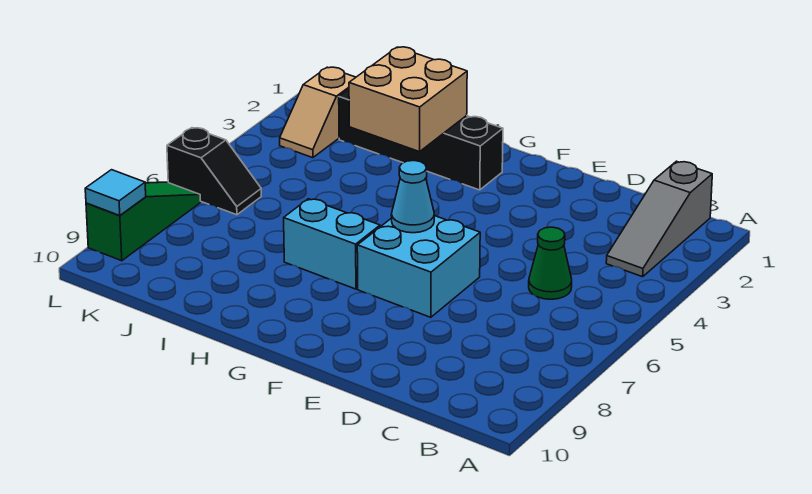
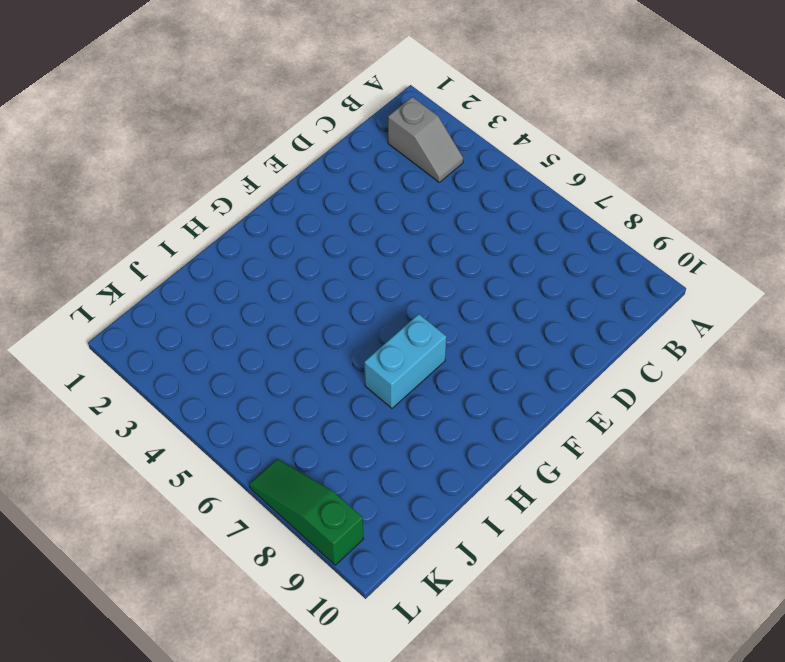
grey 1x2 slope [388,97,463,182] -> grey 1x3 slope [606,161,712,277]
none -> green 1x1 cone [529,227,572,299]
none -> cyan 2x2 brick [357,216,480,317]

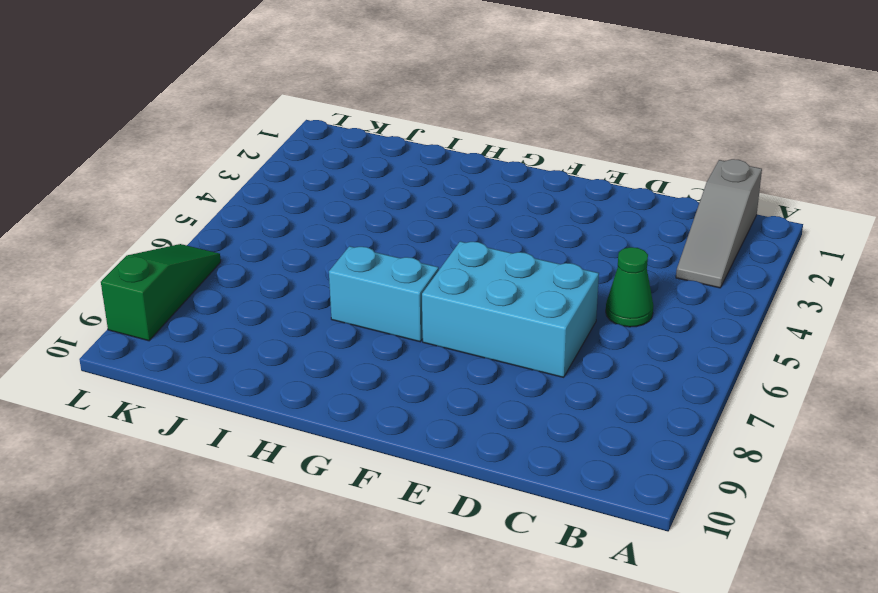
cyan 2x3 brick [422,241,599,377] -> cyan 2x2 brick [357,216,480,317]
none -> black 1x4 brick [339,89,503,190]
none -> tan 1x2 slope [280,67,356,158]

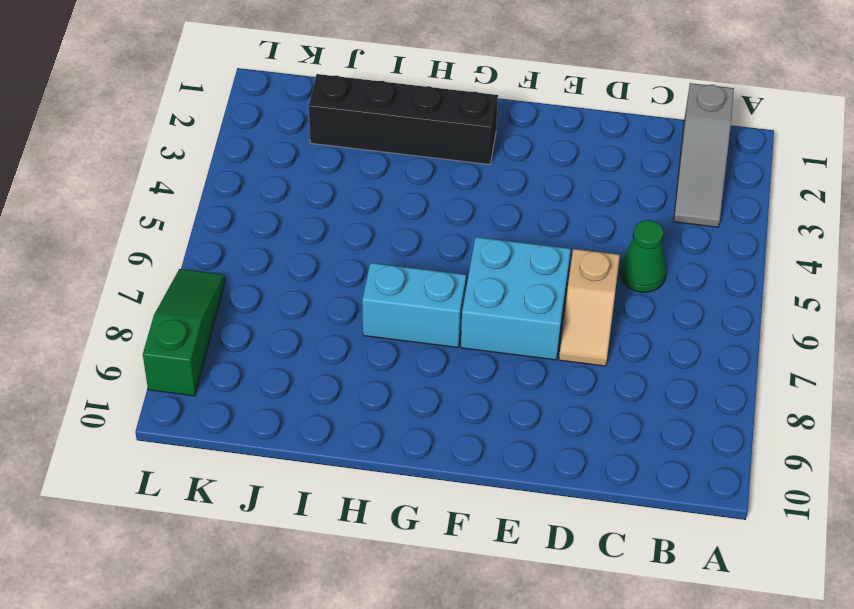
tan 1x2 slope [559,249,620,366] -> tan 1x2 slope moved to [280,67,356,158]
none -> black 1x2 slope [167,128,261,215]
none -> cyan 1x1 cone [391,161,434,233]

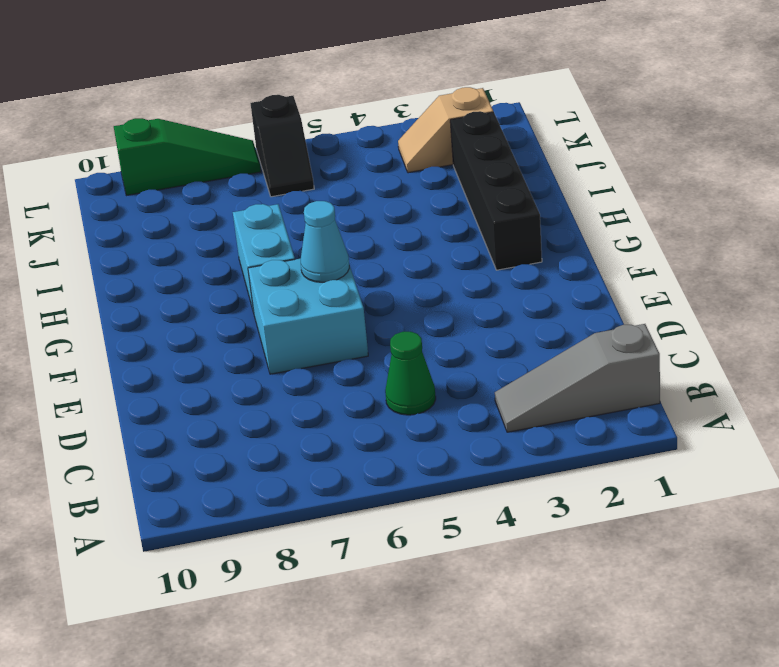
none -> tan 2x2 brick [349,47,467,152]
none -> cyan 1x1 tile [85,170,146,215]

